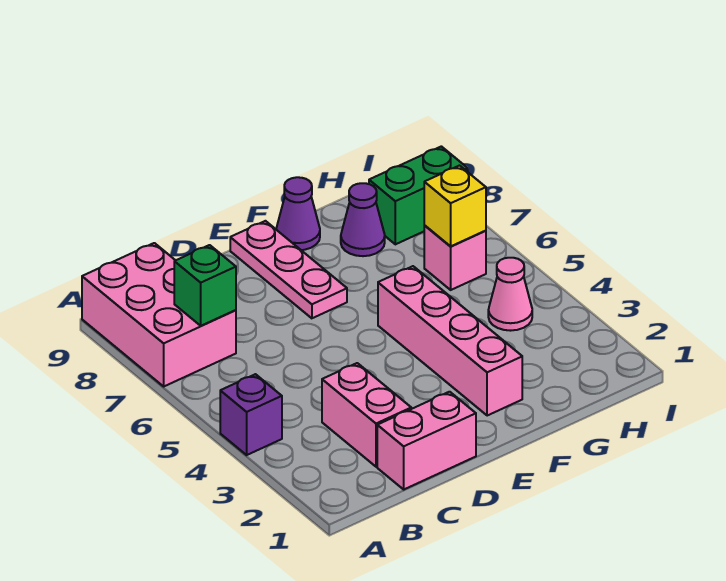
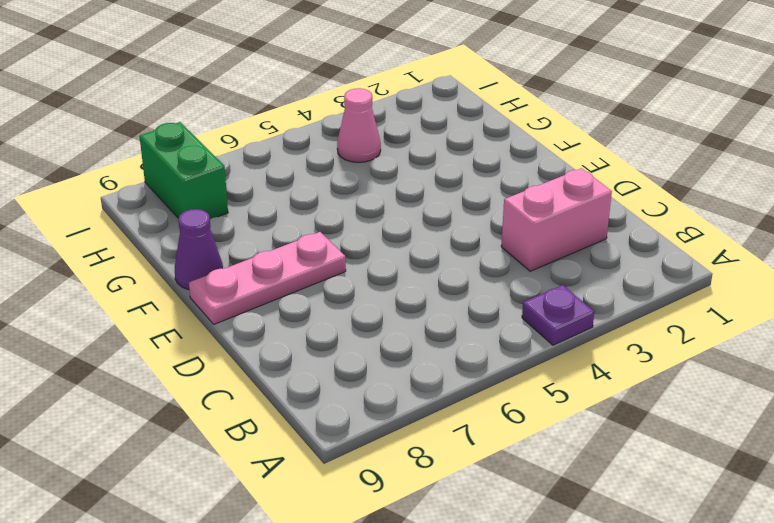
purple 1x1 plate [522,285,594,345] -> purple 1x1 brick [220,374,282,455]
none -> pink 2x3 brick [82,243,236,386]
none -> pink 1x2 brick [377,392,476,489]
none -> pink 1x4 brick [378,266,522,416]

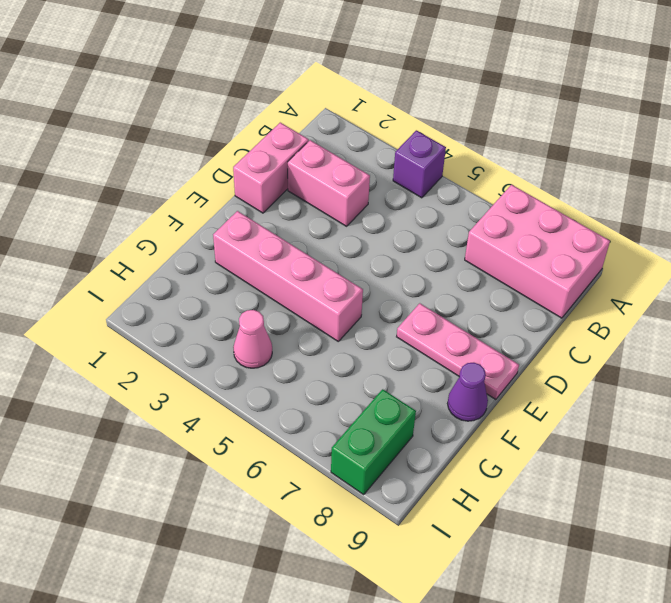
none -> purple 1x1 cone [341,183,385,256]
none -> pink 1x1 brick [424,226,486,290]
none -> green 1x1 brick [174,245,236,326]

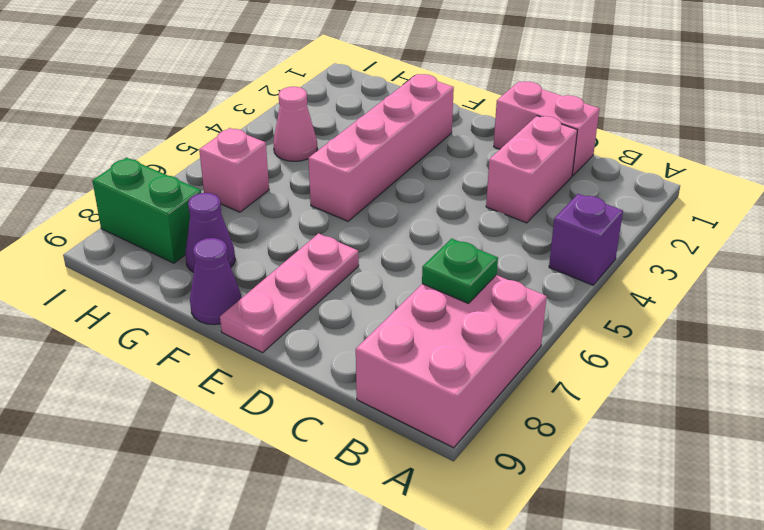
green 1x1 plate [422,239,498,304] -> green 1x1 brick [174,245,236,326]
none -> yellow 1x1 brick [424,166,486,246]

